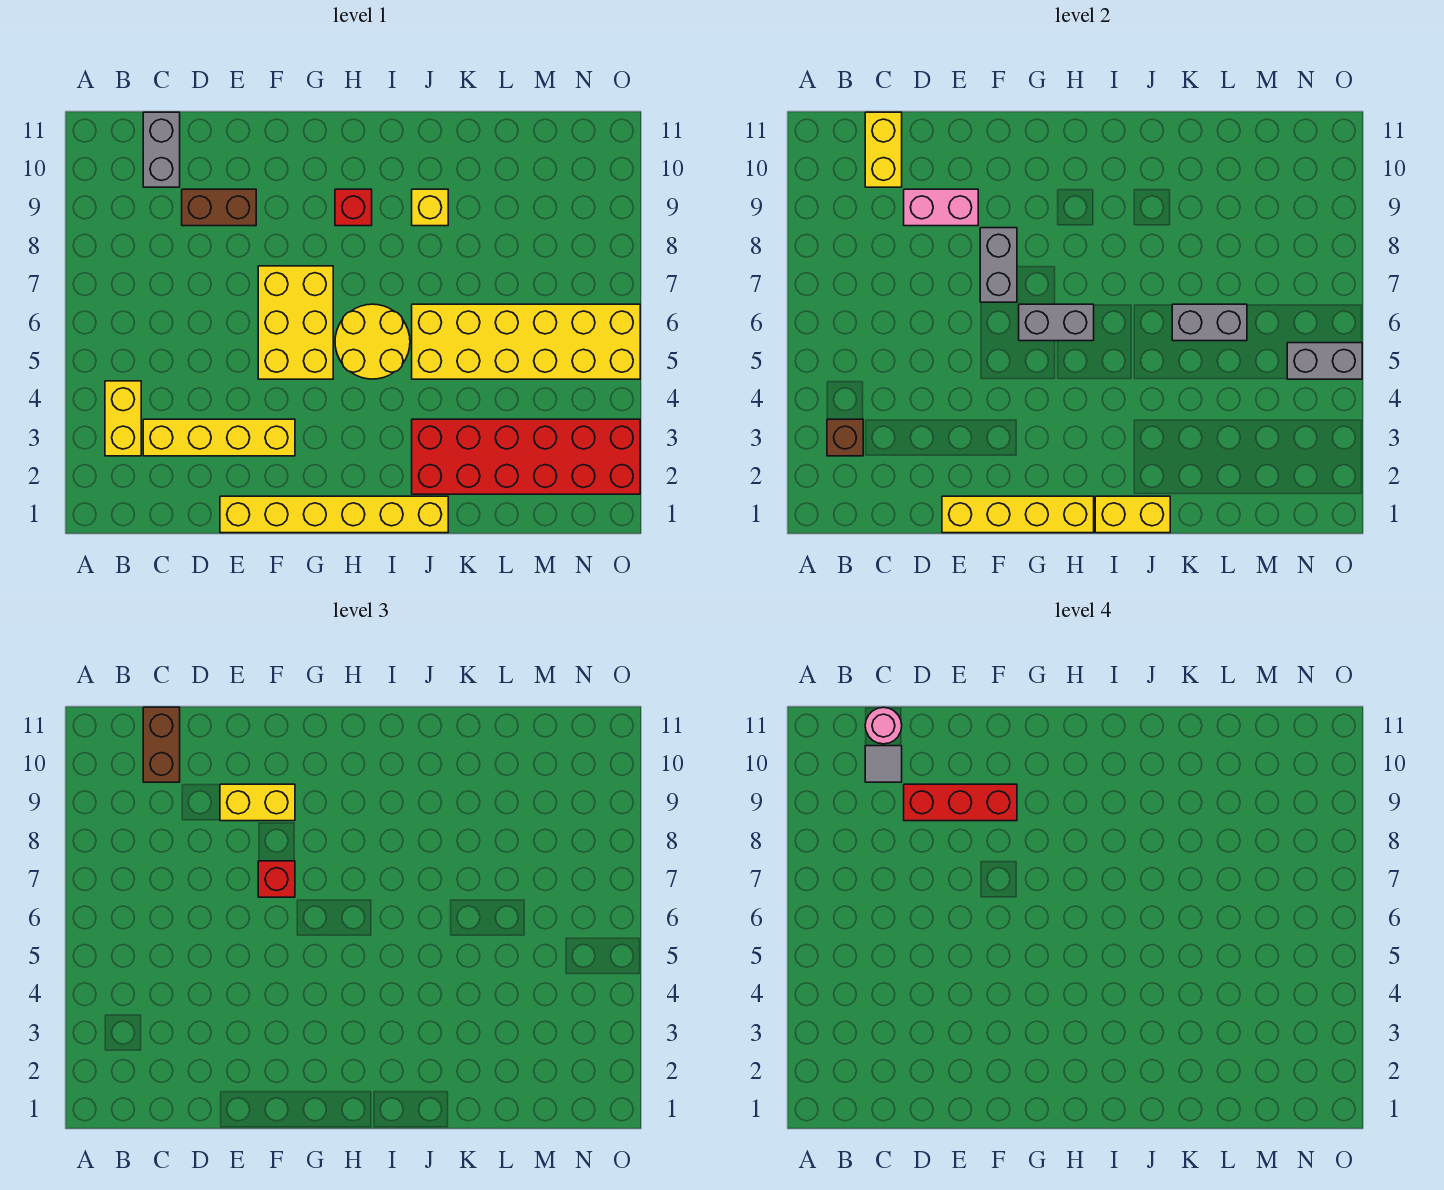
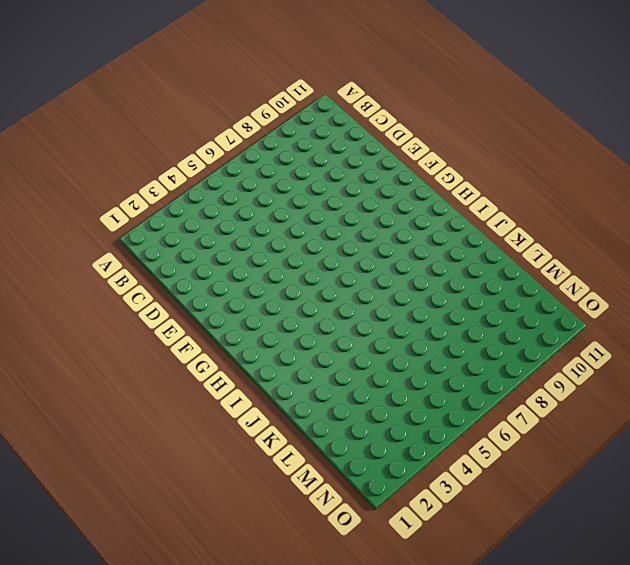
none -> yellow 1x2 brick [105,381,141,456]
none -> yellow 1x4 brick [143,419,295,456]
none -> grey 1x2 brick [143,112,180,187]

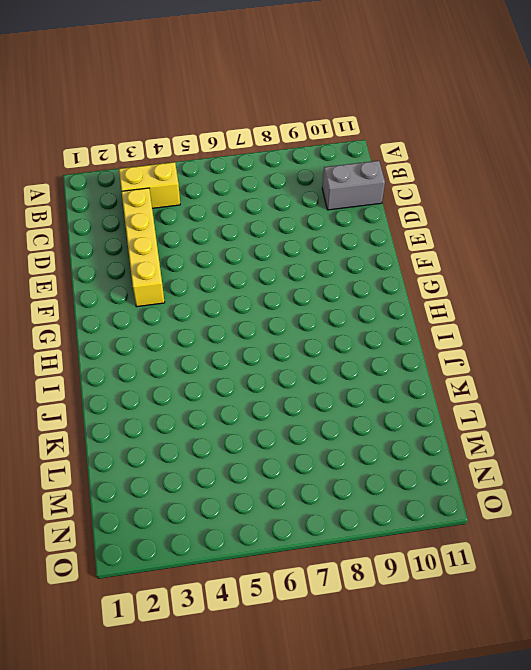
none -> brown 1x2 brick [182,189,256,226]
none -> yellow 1x6 brick [220,496,448,533]
none -> yellow 2x3 brick [258,266,333,379]

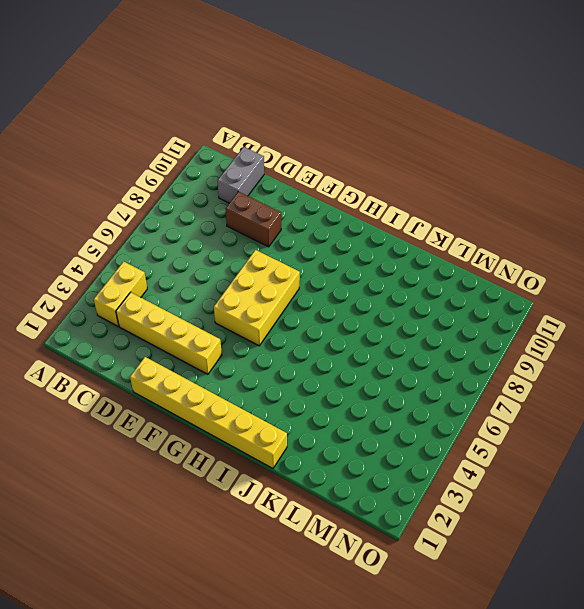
none -> yellow 2x2 round brick [335,304,410,379]
none -> red 1x1 brick [335,189,372,226]
none -> red 2x6 brick [412,419,640,494]

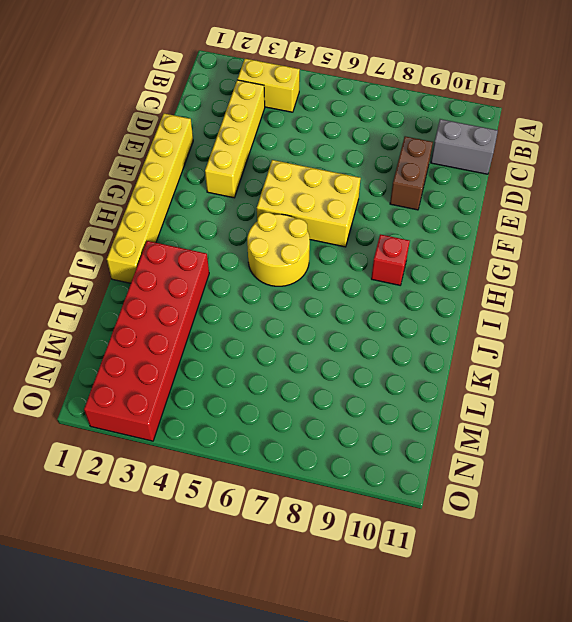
none -> yellow 2x6 brick [412,304,640,379]
none -> yellow 1x1 brick [412,189,448,226]
none -> brown 1x1 brick [827,419,863,456]

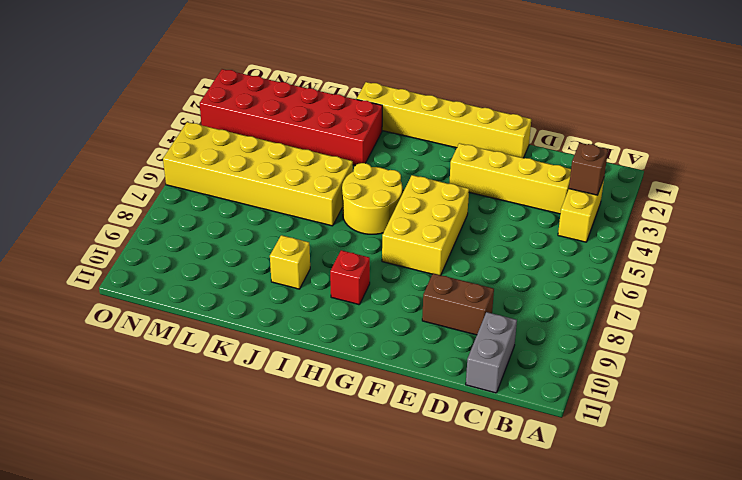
none -> yellow 1x2 brick [865,112,902,187]
none -> pink 1x2 brick [904,189,978,226]
none -> yellow 1x4 brick [942,496,1094,533]

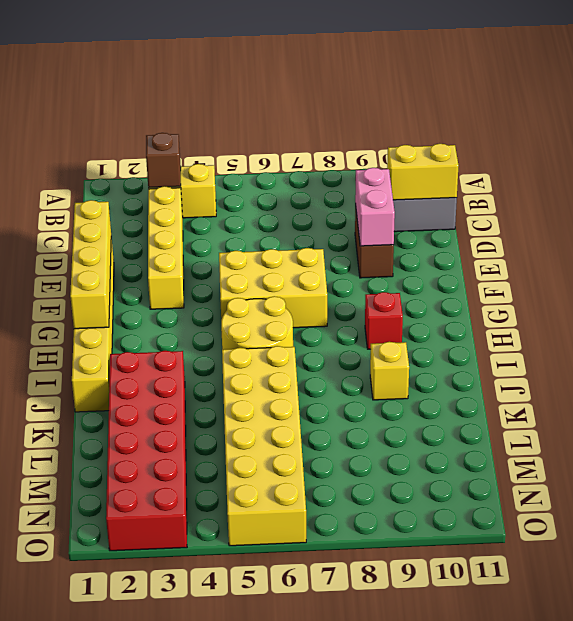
none -> grey 1x2 brick [980,228,1017,302]
none -> grey 1x2 brick [1019,304,1094,341]
none -> yellow 1x2 brick [1095,496,1170,533]

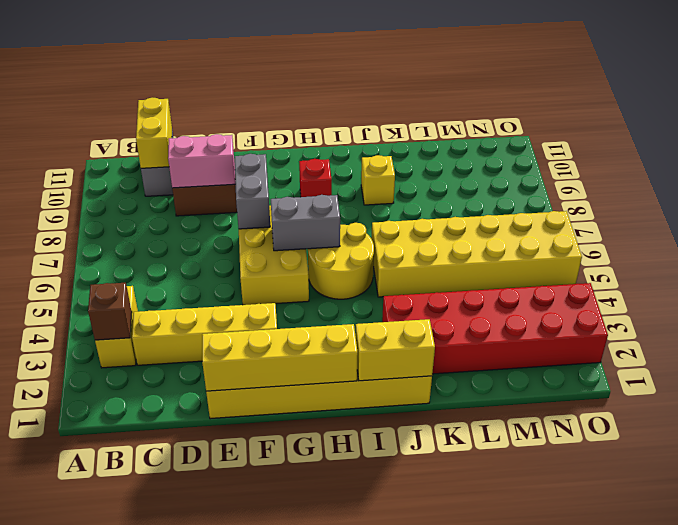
none -> grey 1x2 brick [1172,304,1247,341]
none -> grey 1x2 brick [1287,343,1362,379]
none -> brown 1x2 brick [143,707,180,782]

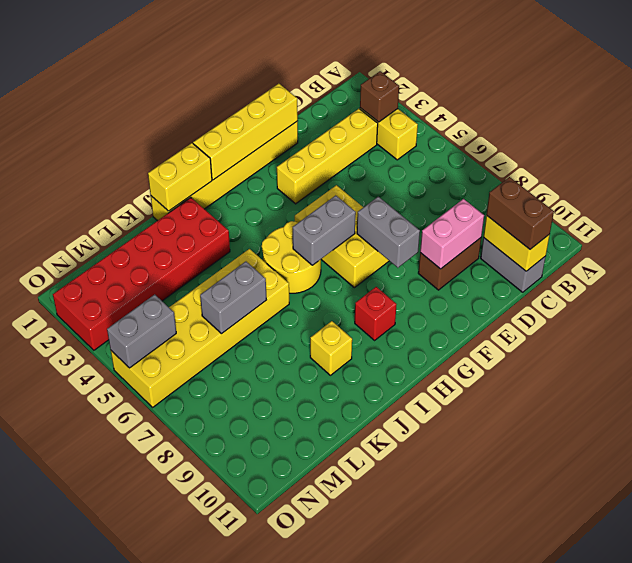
none -> yellow 1x2 brick [220,784,295,821]
none -> red 1x1 brick [258,861,295,897]
none -> grey 1x1 tile [865,746,902,782]

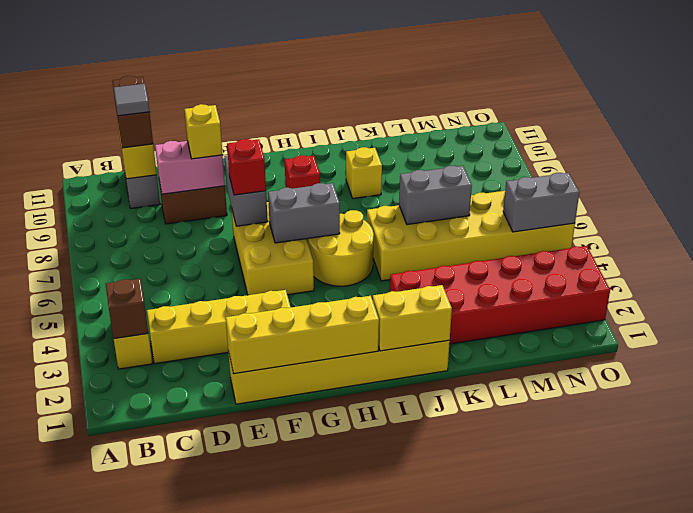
yellow 1x1 brick [184,104,223,159] -> yellow 1x2 brick [220,784,295,821]
none -> pink 1x1 round brick [865,707,902,744]
none -> red 1x3 brick [904,784,1017,821]

